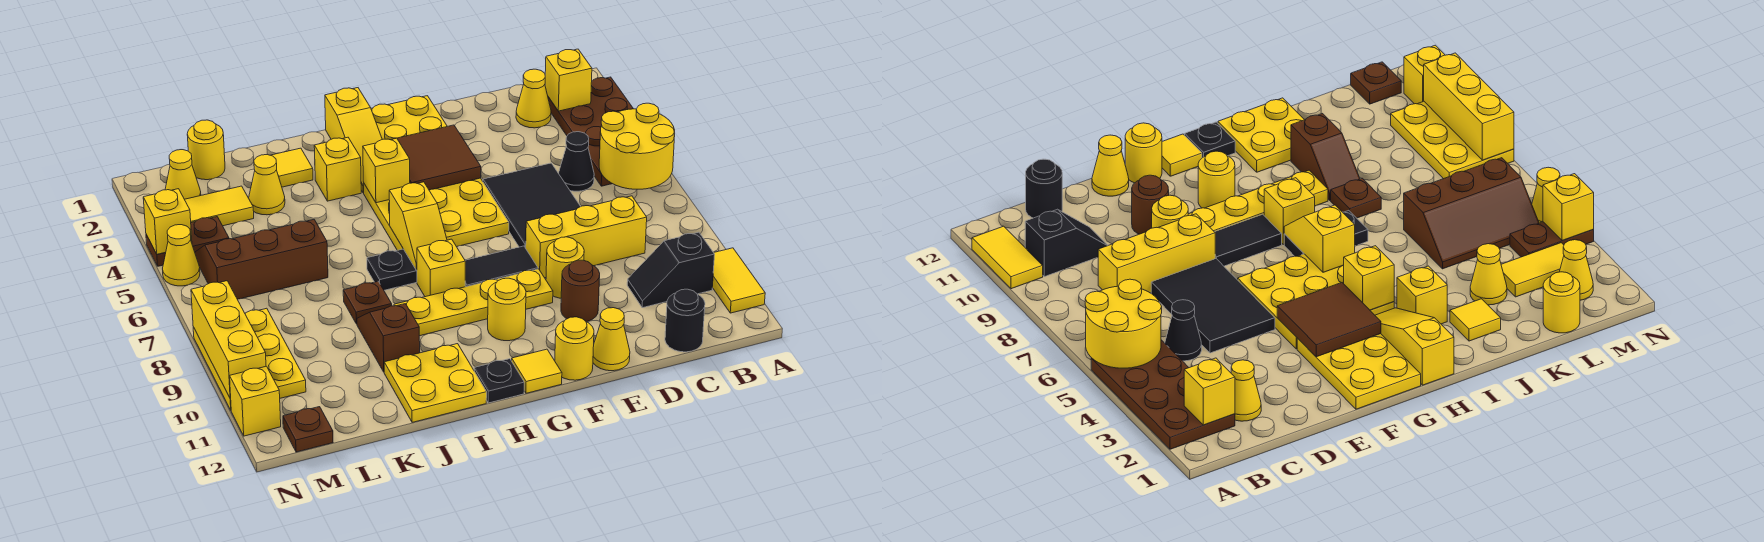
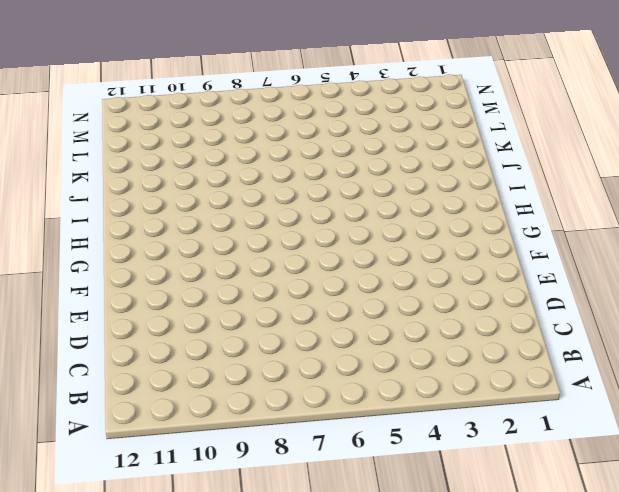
none -> brown 2x4 plate [548,77,633,186]
none -> yellow 1x2 tile [712,248,765,313]
none -> black 1x2 slope [627,232,715,308]
none -> yellow 1x1 cone [516,69,551,128]

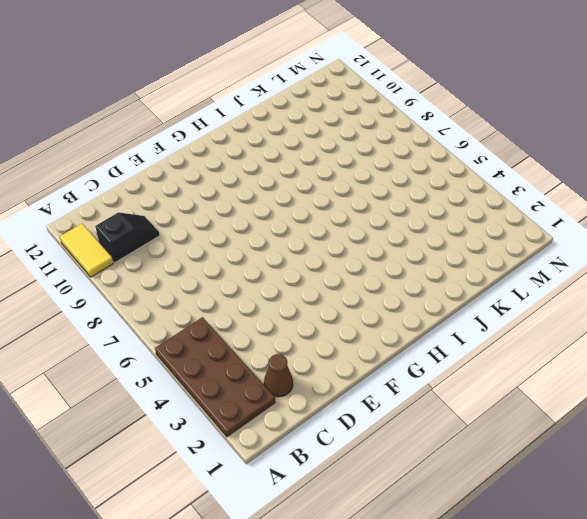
brown 1x1 cone [264,354,293,397] -> yellow 1x1 cone [516,69,551,128]
none -> black 1x1 cone [559,132,594,191]
none -> yellow 1x3 brick [526,196,647,278]
none -> black 1x1 round brick [665,289,705,352]
none -> black 2x3 tile [483,163,581,248]

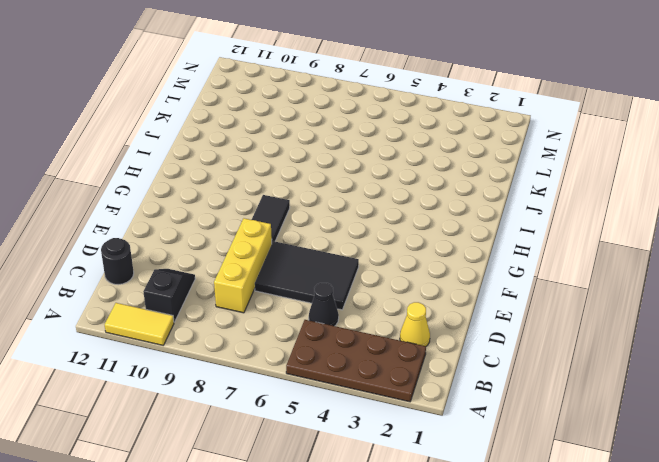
none -> yellow 1x1 round brick [546,237,584,298]
none -> brown 1x1 round brick [561,260,600,322]
none -> yellow 1x1 cone [593,308,630,371]
none -> yellow 2x3 plate [371,96,447,140]

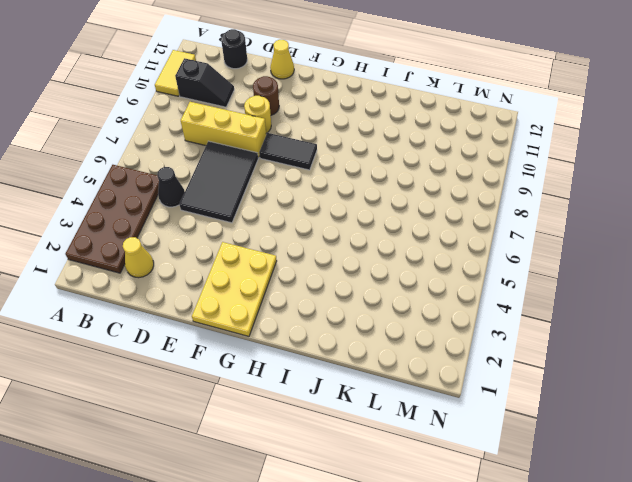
none -> yellow 3x3 plate [363,178,509,250]
none -> yellow 1x4 plate [394,269,553,336]
none -> yellow 1x1 round brick [555,317,594,380]
none -> yellow 1x1 round brick [488,278,526,341]

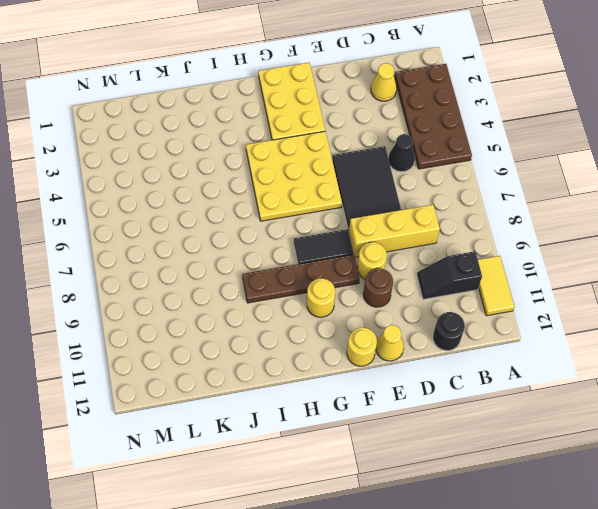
brown 1x4 plate [242,254,360,303] -> yellow 1x4 plate [394,269,553,336]
none -> yellow 1x1 tile [512,349,562,393]
none -> yellow 1x3 slope [325,88,382,193]
none -> black 1x2 plate [367,249,417,290]
none -> yellow 1x1 brick [417,239,465,297]

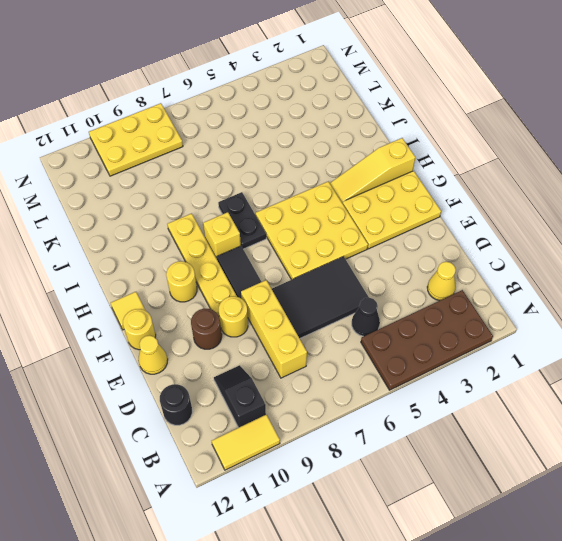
none -> black 1x1 plate [474,359,524,403]
none -> yellow 1x1 brick [314,137,361,201]
none -> yellow 2x2 plate [384,344,487,422]
none -> yellow 1x1 tile [271,148,313,187]

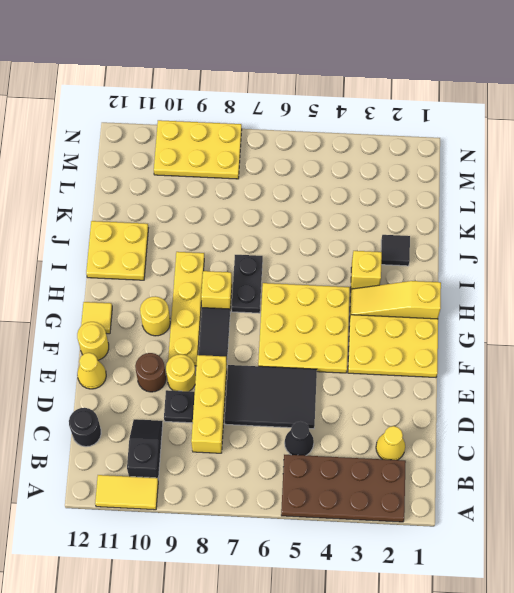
black 1x1 plate [164,390,195,423] -> black 1x1 plate moved to [474,359,524,403]
black 1x1 tile [381,235,410,266] -> yellow 1x1 tile [271,148,313,187]
none -> brown 1x1 plate [343,281,392,324]
none -> brown 1x2 slope [357,304,420,372]
none -> yellow 1x1 cone [249,155,285,215]
none -> brown 2x3 slope [195,220,328,299]

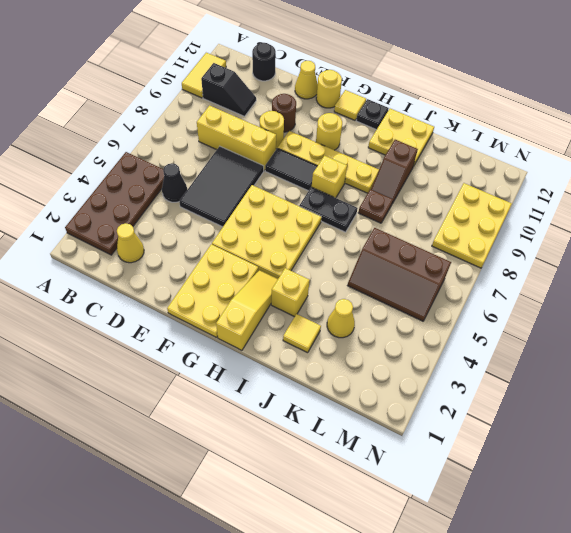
none -> yellow 1x1 round brick [187,120,225,180]
none -> yellow 1x2 tile [185,186,254,226]
none -> yellow 1x1 cone [165,150,201,199]
none -> brown 1x2 plate [146,217,229,266]

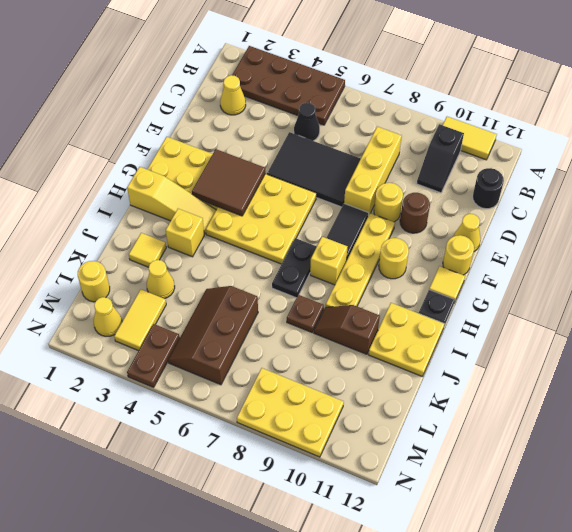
none -> brown 1x1 plate [283,407,333,452]
none -> yellow 1x1 cone [163,225,200,286]
none -> yellow 1x1 brick [230,366,281,436]
none -> yellow 2x2 round brick [599,103,675,189]

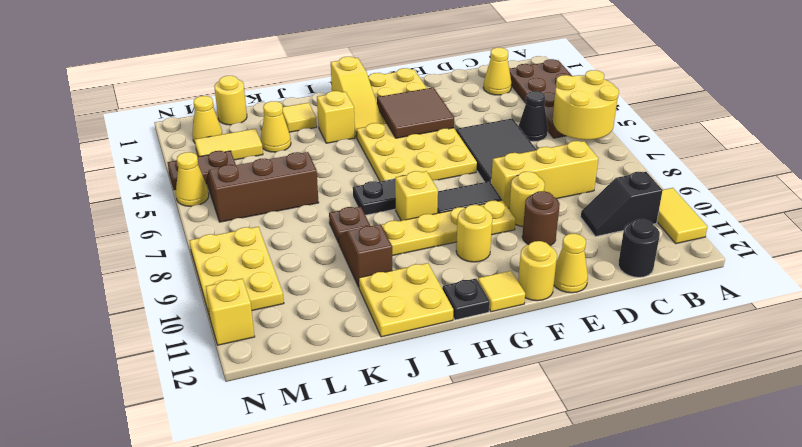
none -> brown 1x1 plate [283,407,333,452]
none -> yellow 1x1 brick [545,49,592,111]
none -> yellow 1x1 brick [363,138,410,203]
none -> yellow 1x2 slope [389,182,447,270]

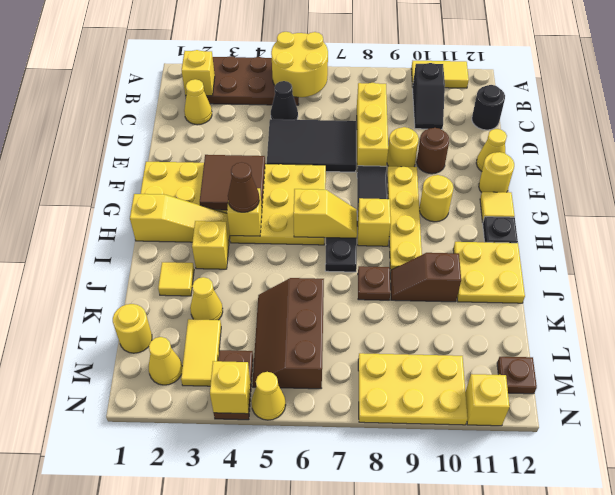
brown 1x1 cone [228,162,259,212] -> none
none -> yellow 1x3 brick [191,281,266,398]

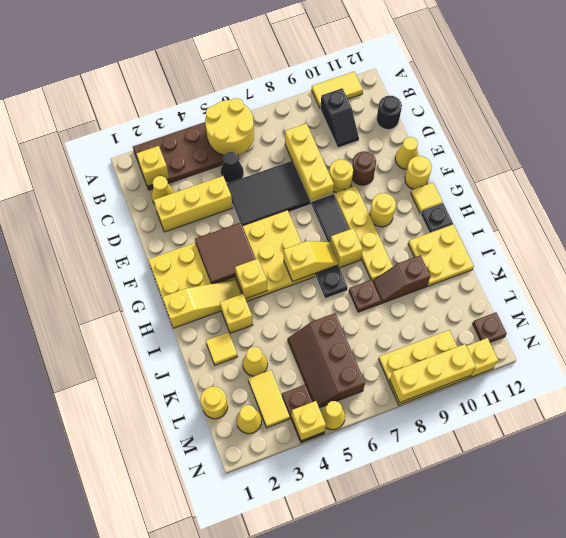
yellow 1x3 brick [154,176,233,232] -> none

